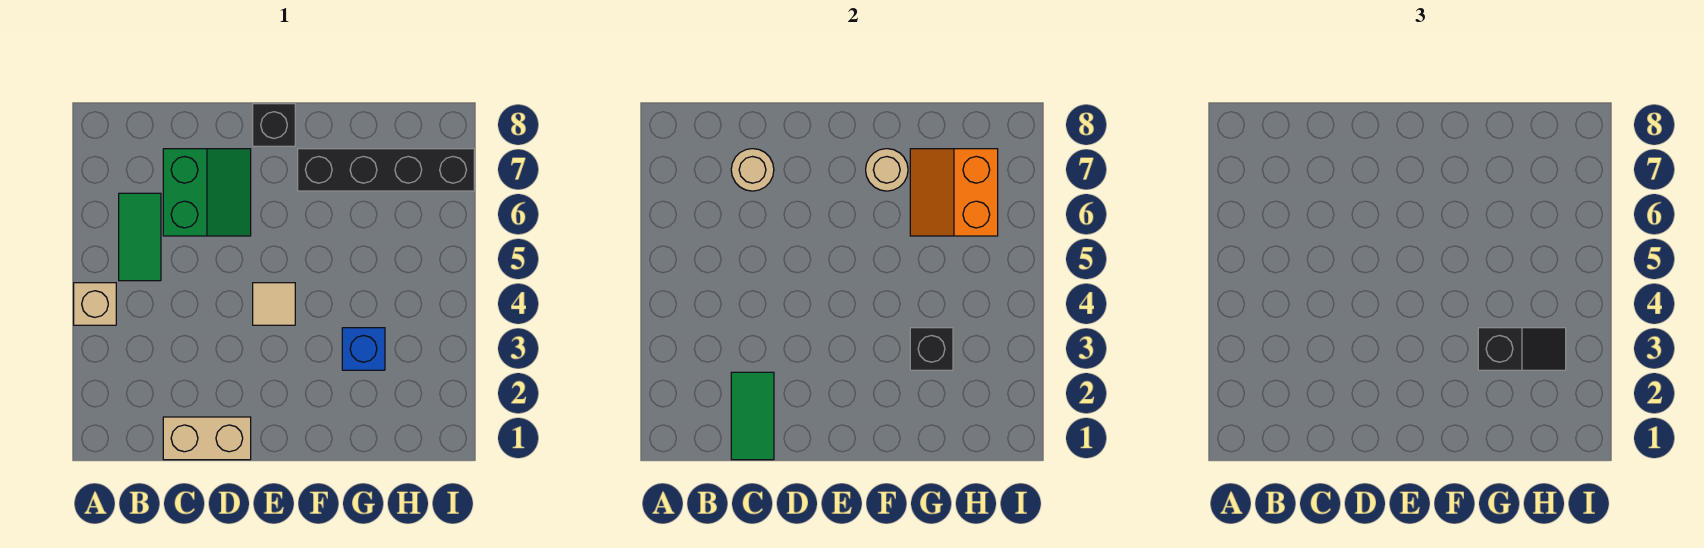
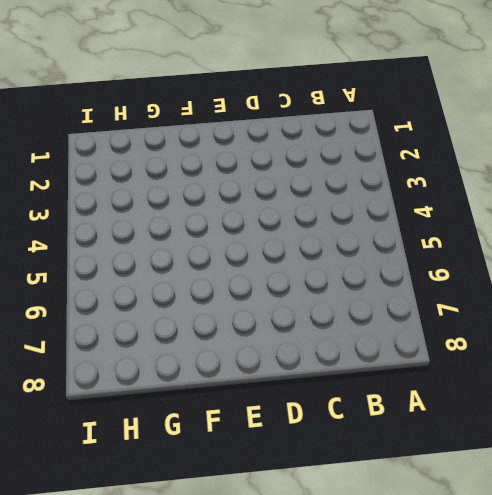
none -> tan 1x1 brick [74,283,116,325]
none -> green 1x2 tile [119,193,161,281]
none -> tan 1x2 brick [163,417,251,460]

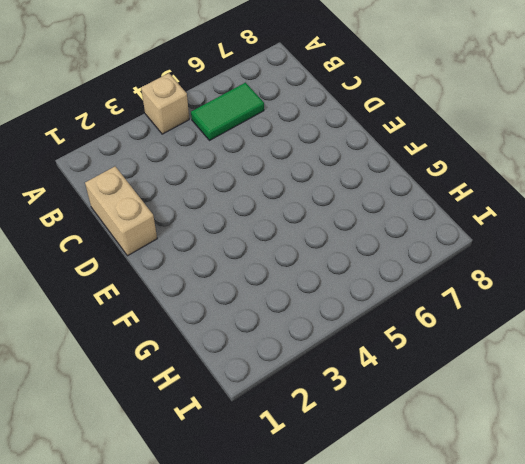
none -> green 2x2 slope [163,149,251,236]
none -> tan 1x1 tile [253,283,295,325]
none -> black 1x1 brick [253,104,295,146]

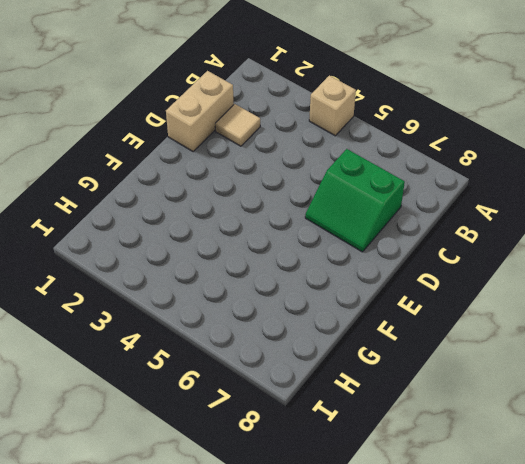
tan 1x1 tile [215,104,260,146] -> tan 1x1 tile moved to [253,283,295,325]
none -> green 1x2 tile [119,193,161,281]
none -> black 1x1 brick [253,104,295,146]
none -> black 1x4 brick [298,149,474,191]

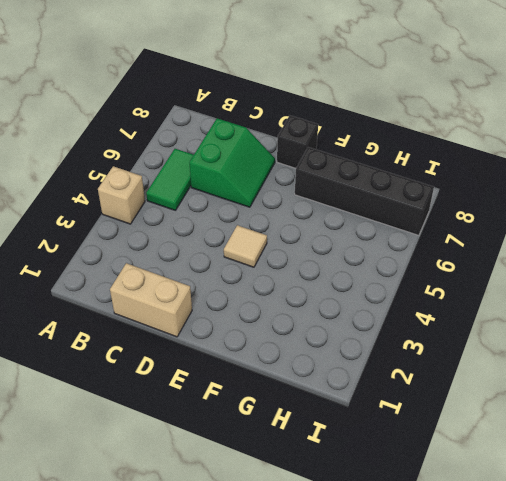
none -> blue 1x1 brick [342,328,385,370]
none -> green 1x2 tile [731,372,774,460]
none -> tan 1x1 round brick [731,149,774,191]

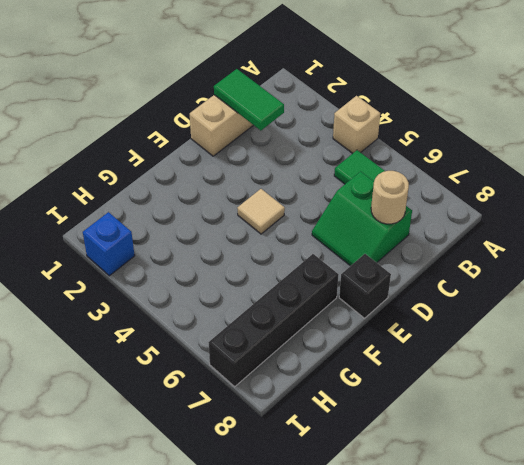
blue 1x1 brick [83,212,135,276] -> blue 1x1 brick moved to [342,328,385,370]
none -> tan 1x1 round brick [866,149,908,191]
none -> black 1x1 brick [910,328,953,370]
none -> orange 2x2 slope [910,149,998,236]

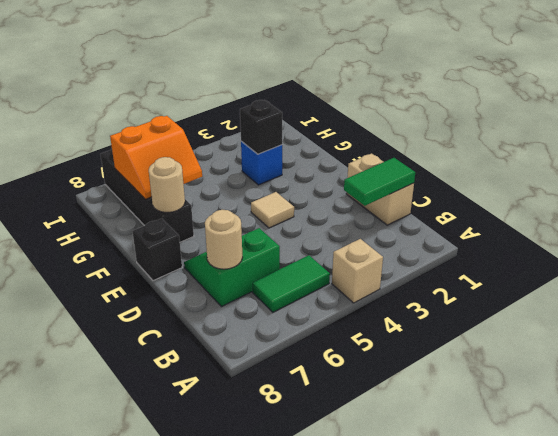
none -> black 1x2 slope [1478,328,1566,370]

